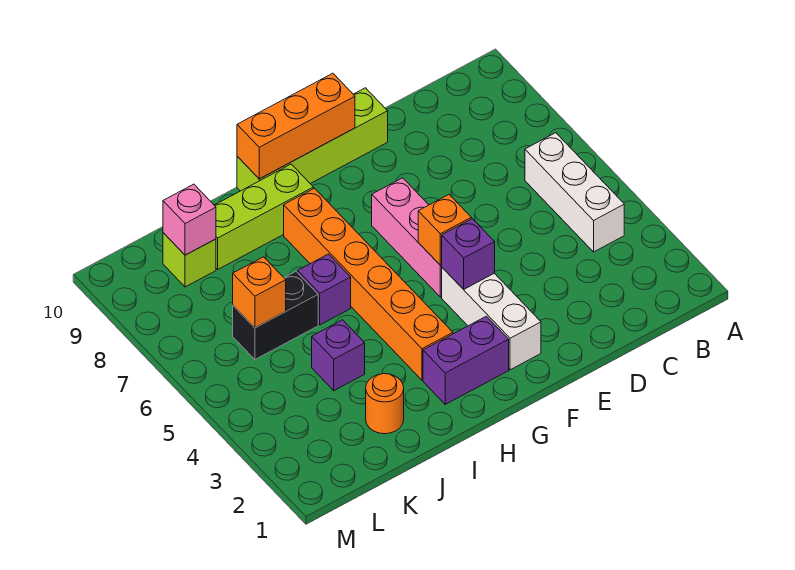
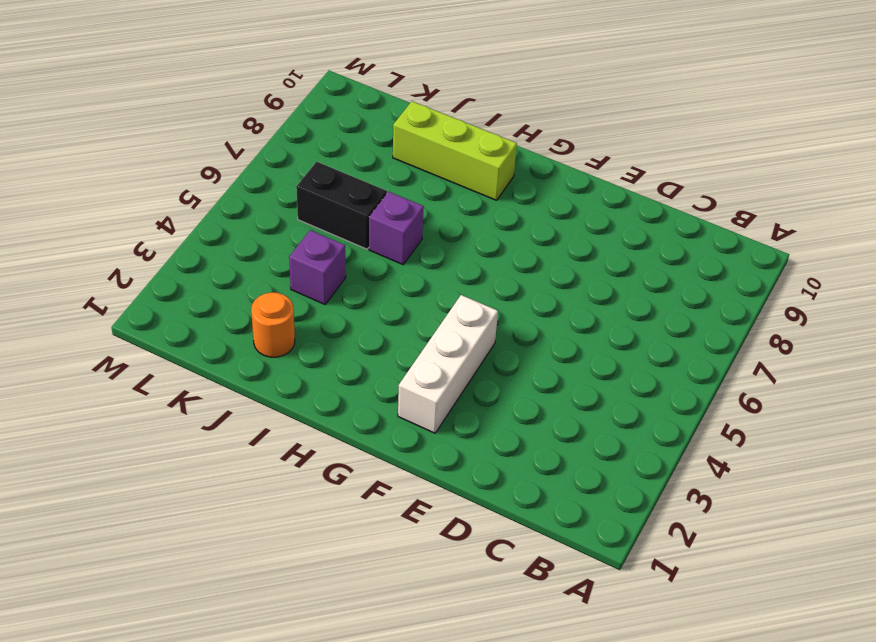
none -> white 1x3 brick [525,133,624,252]
none -> lime 1x4 brick [237,88,388,191]
none -> pink 1x3 brick [372,178,442,297]

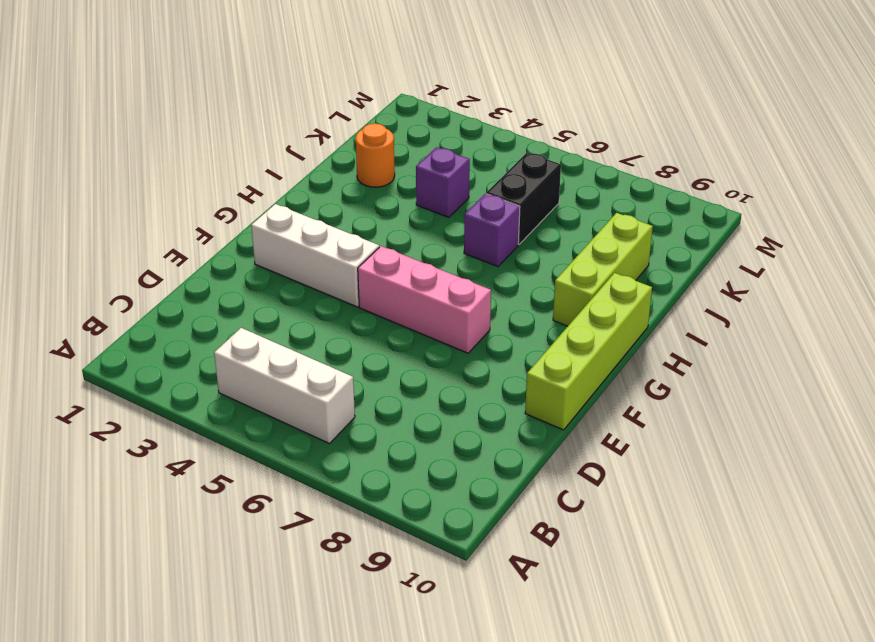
none -> purple 1x2 brick [423,316,509,404]
none -> orange 1x6 brick [284,188,453,380]
none -> lime 1x1 brick [163,233,216,287]

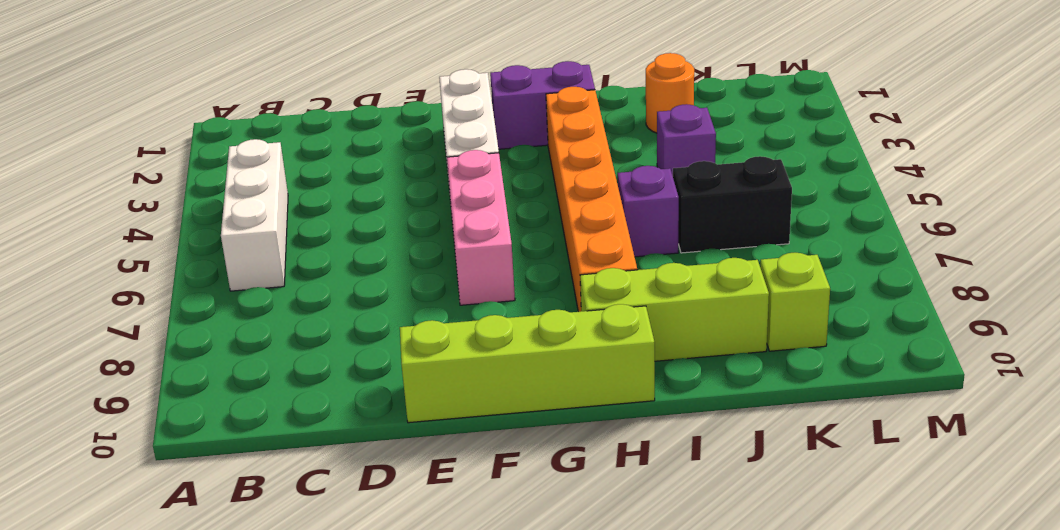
none -> purple 1x1 brick [442,219,495,289]
none -> orange 1x1 brick [418,195,471,265]
none -> orange 1x3 brick [237,73,355,179]

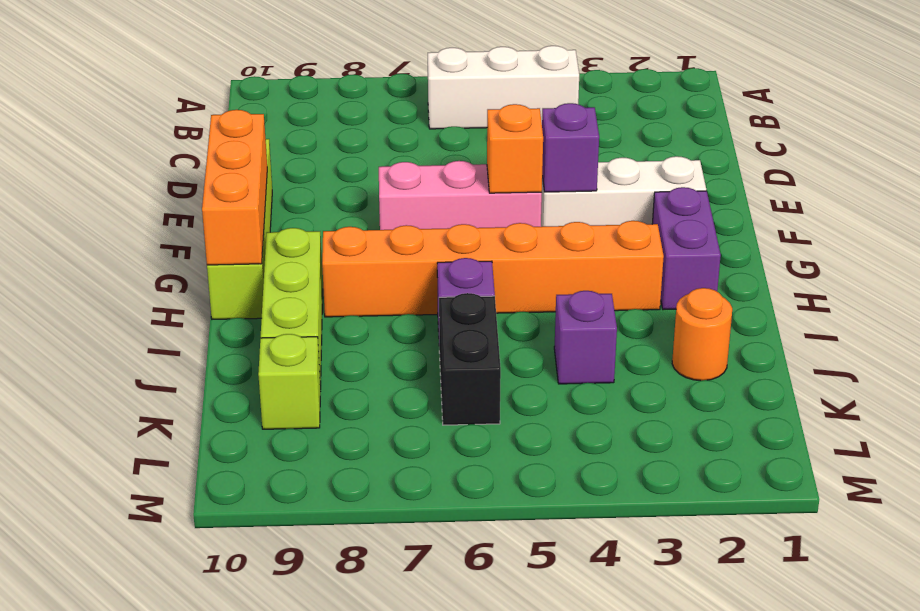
none -> orange 1x1 brick [233,257,286,328]
none -> pink 1x1 brick [163,184,216,255]

